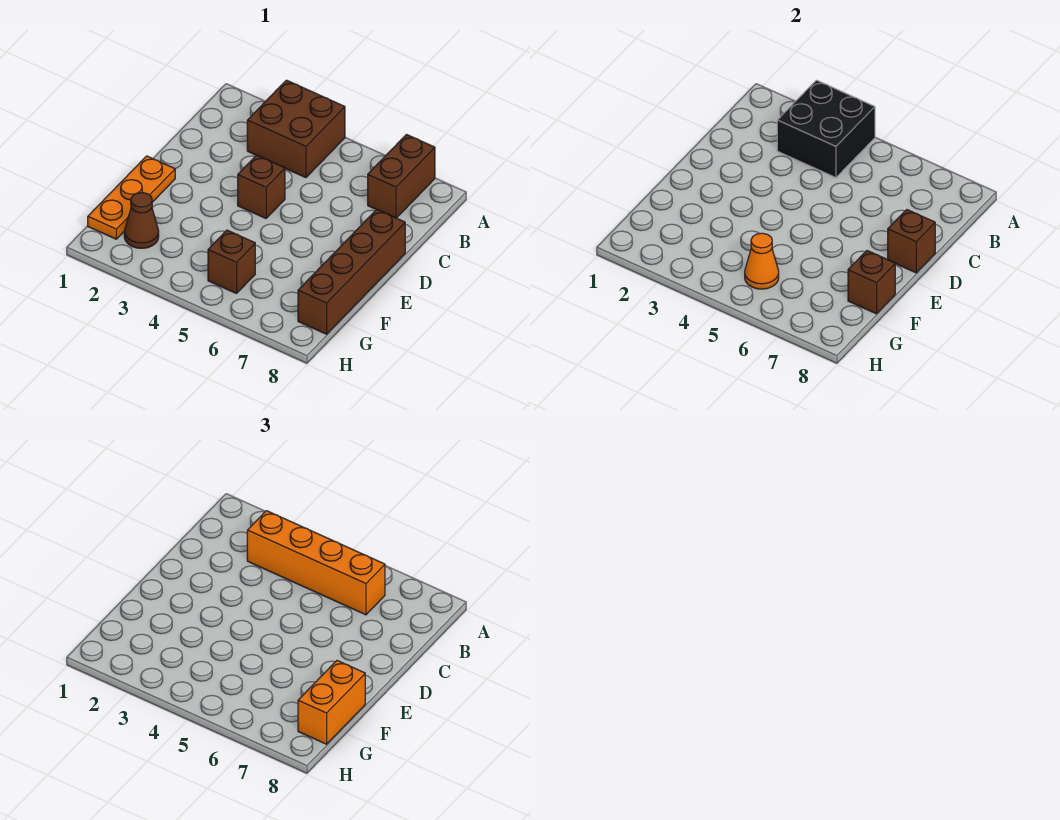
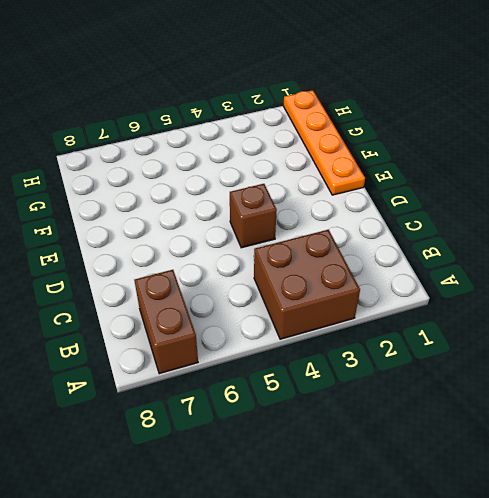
orange 1x4 plate [283,90,365,195] -> orange 1x3 plate [88,156,175,239]
none -> brown 1x4 brick [298,210,405,334]
none -> brown 1x1 cone [124,193,159,248]
none -> brown 1x1 brick [208,230,255,294]

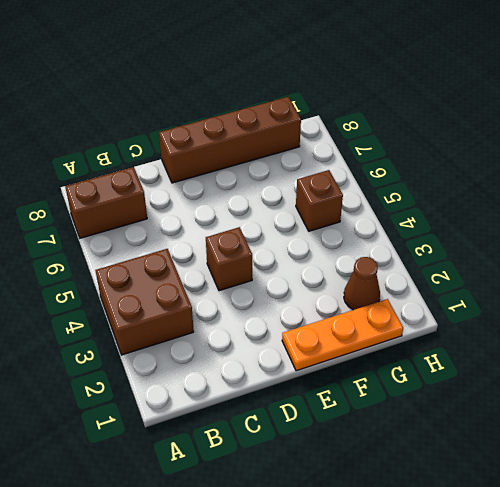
none -> black 2x2 brick [777,80,875,178]
none -> brown 1x1 brick [888,210,935,273]
none -> brown 1x1 brick [848,251,895,314]

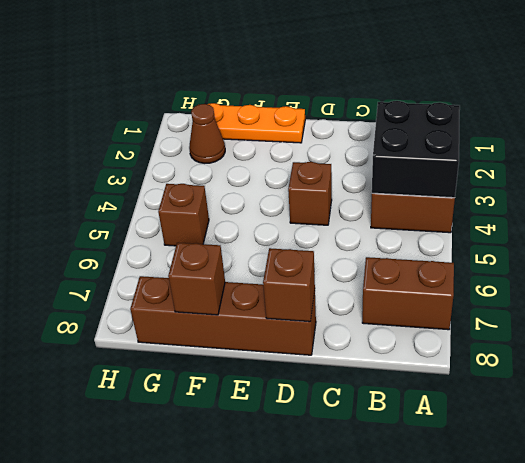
none -> orange 1x1 cone [745,233,779,289]
none -> orange 1x4 brick [247,511,385,615]
none -> orange 1x2 brick [298,661,365,744]

